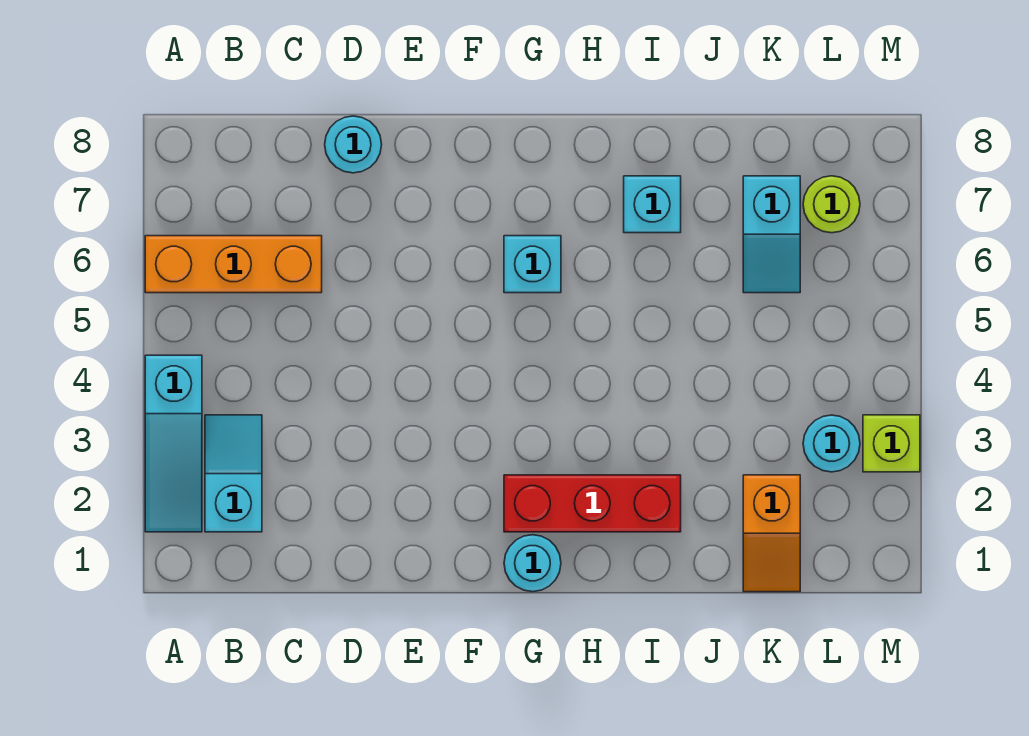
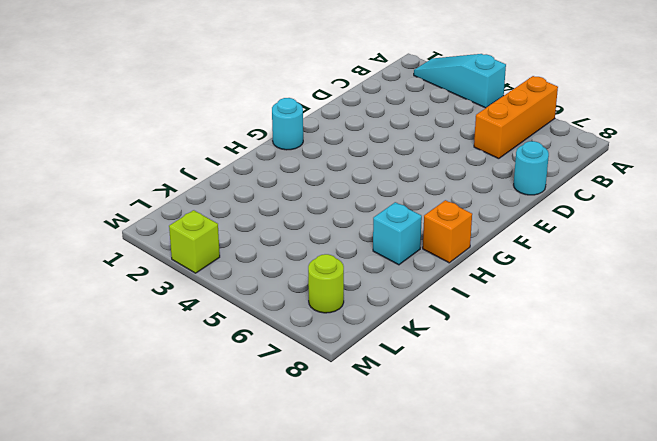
orange 1x1 brick [423,200,472,263] -> none
none -> cyan 1x2 slope [205,415,262,532]
none -> red 1x3 brick [504,475,681,532]
none -> cyan 1x1 brick [504,236,561,293]

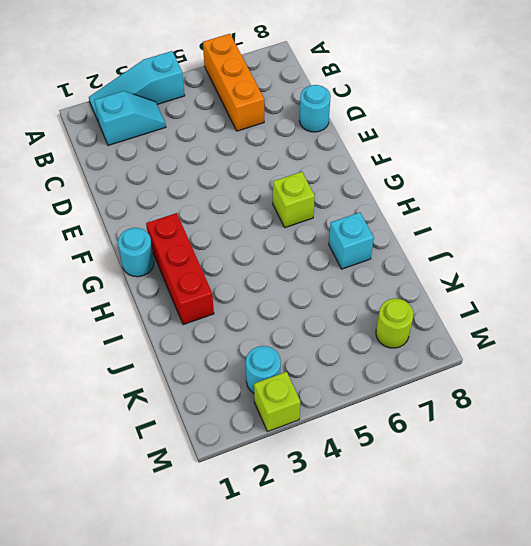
lime 1x1 brick [273,172,315,228] -> cyan 1x1 brick [504,236,561,293]
none -> orange 1x2 slope [743,475,800,592]
none -> cyan 1x2 slope [743,176,800,293]

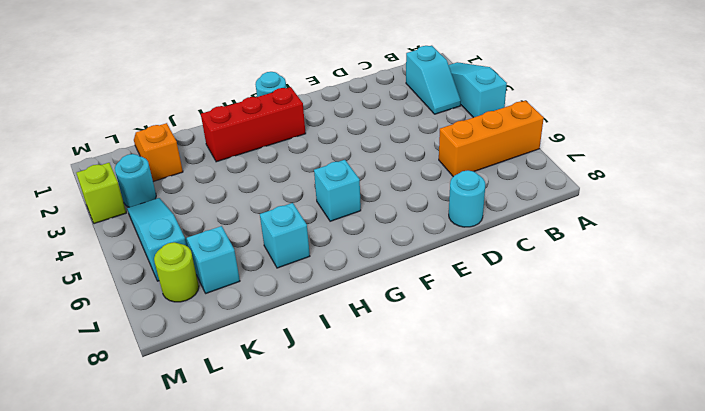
cyan 1x3 slope [127,198,187,281] -> none

